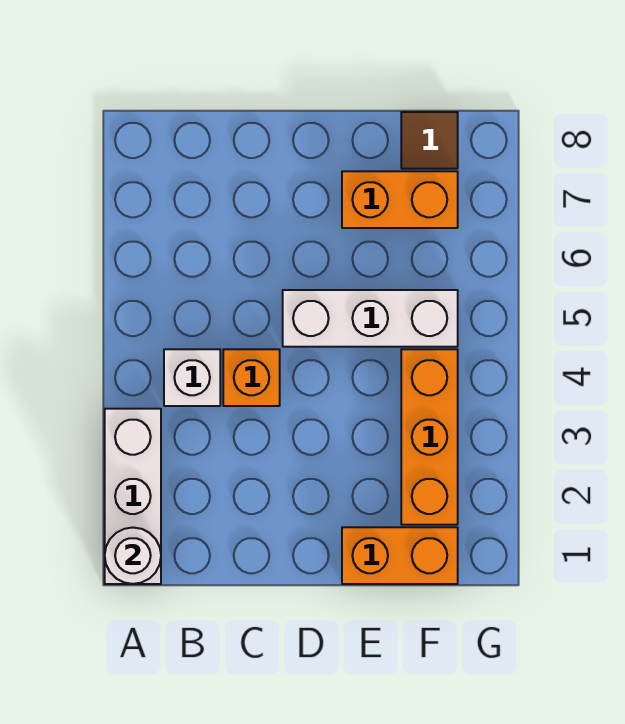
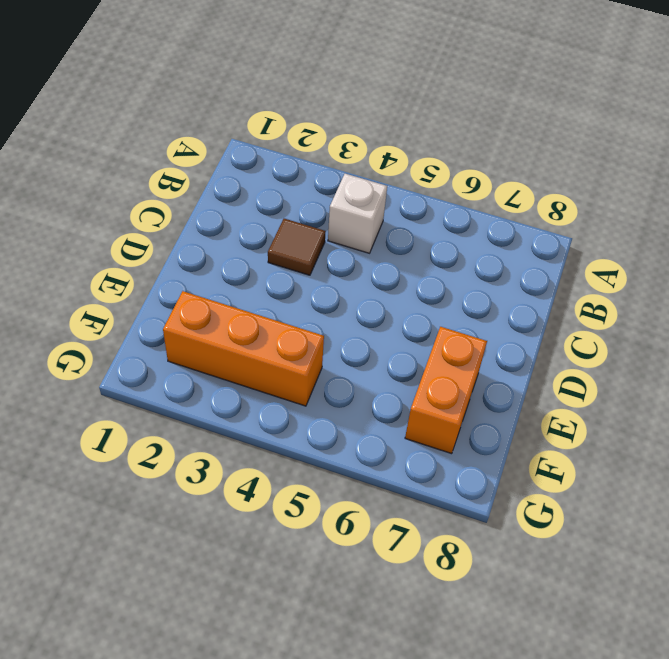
brown 1x1 tile [268,219,326,275] -> brown 1x1 tile moved to [401,112,458,169]
none -> white 1x3 brick [105,409,161,584]
none -> orange 1x1 brick [223,349,280,406]

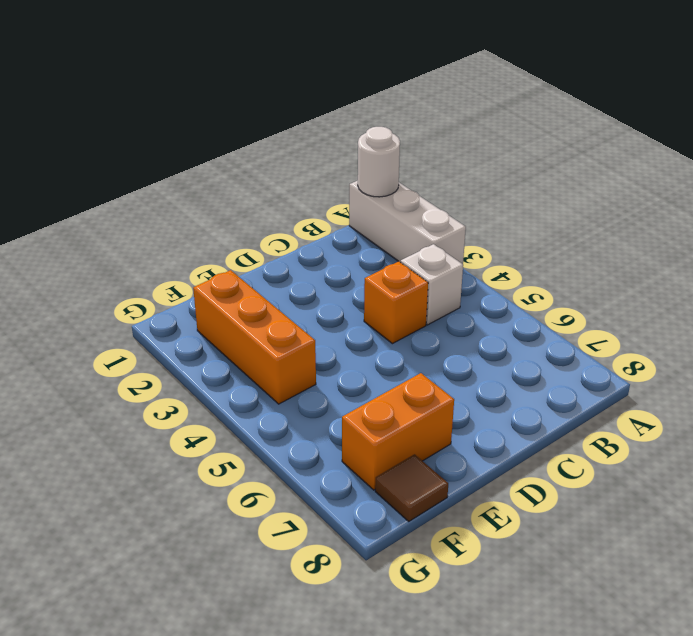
none -> white 1x3 brick [283,290,458,347]
none -> orange 1x2 brick [342,527,458,584]

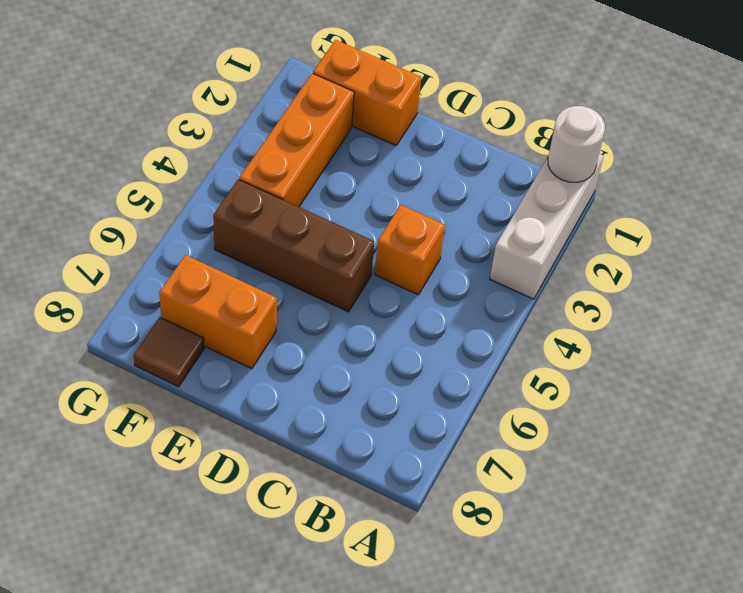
brown 1x3 brick [213,179,374,312] -> white 1x3 brick [283,290,458,347]
none -> white 1x1 brick [164,349,220,406]

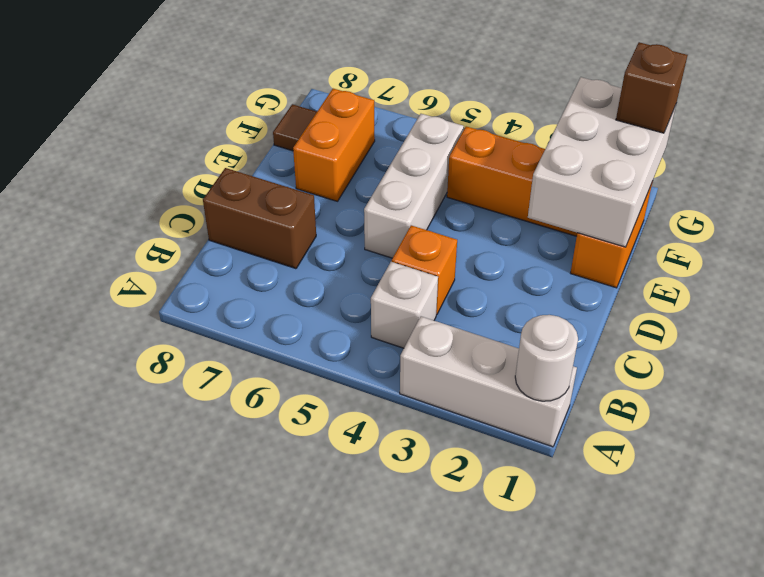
brown 1x2 brick [203,168,316,269] -> none
white 2x3 brick [528,77,676,247] -> none
brown 1x1 brick [616,42,688,133] -> none

